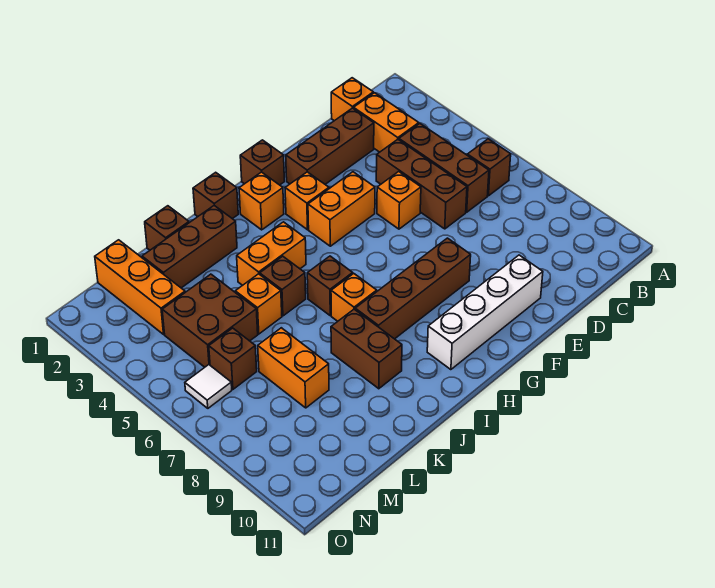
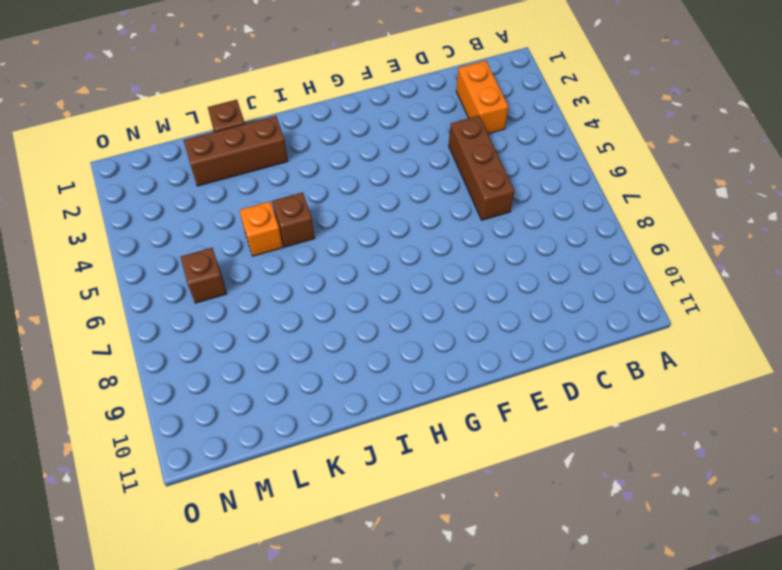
none -> brown 1x1 brick [467,139,511,196]
none -> orange 1x1 brick [331,78,373,121]
none -> brown 1x3 brick [399,124,489,212]

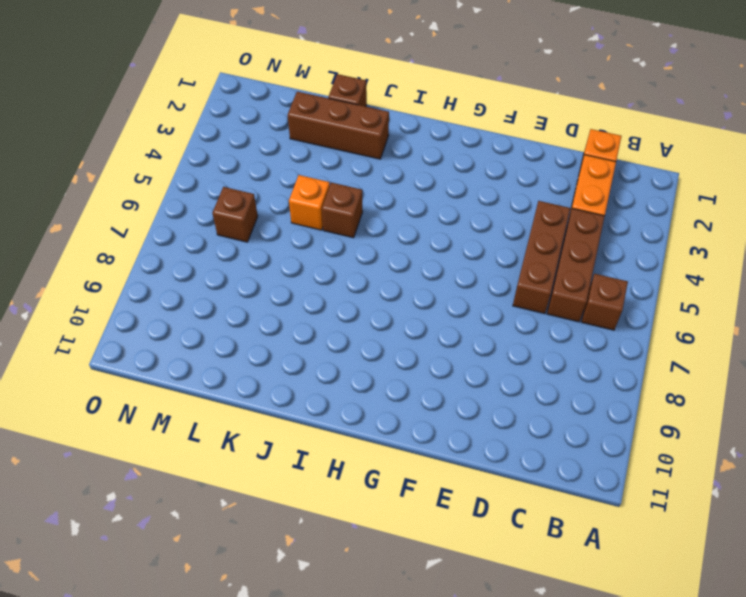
none -> brown 1x3 brick [286,108,374,184]
none -> orange 1x1 brick [377,171,421,229]
none -> white 1x4 brick [427,255,543,370]

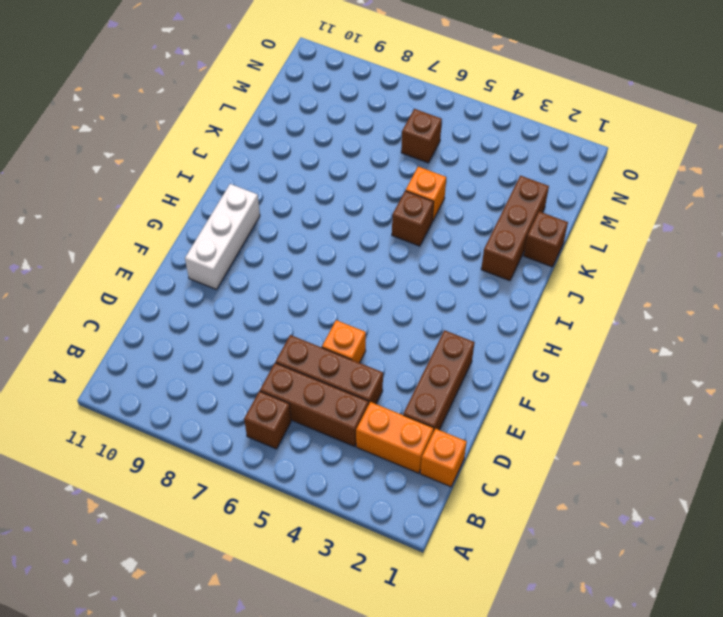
white 1x3 brick [185,184,260,290] -> white 1x4 brick [427,255,543,370]
none -> orange 1x2 brick [308,172,375,246]
none -> brown 1x4 brick [355,238,471,339]
none -> brown 1x1 brick [240,140,284,185]

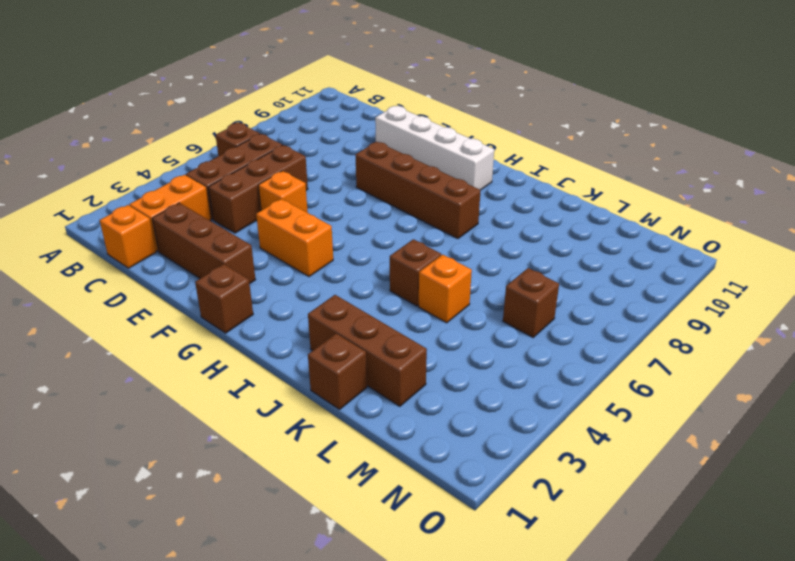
none -> orange 1x1 brick [285,172,329,230]
none -> orange 1x1 brick [239,172,284,230]
none -> brown 1x1 brick [193,172,238,219]

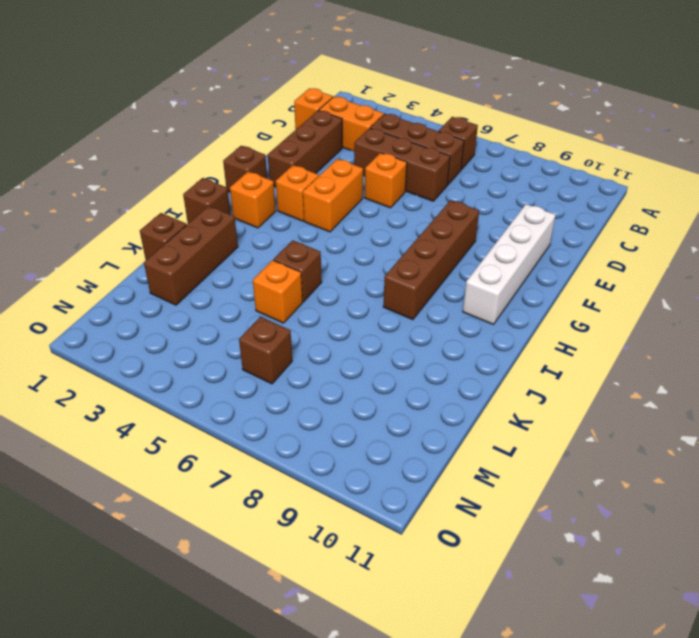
none -> orange 1x2 brick [237,222,306,285]
none -> brown 1x1 brick [307,256,353,316]
none -> orange 1x1 brick [331,273,377,321]

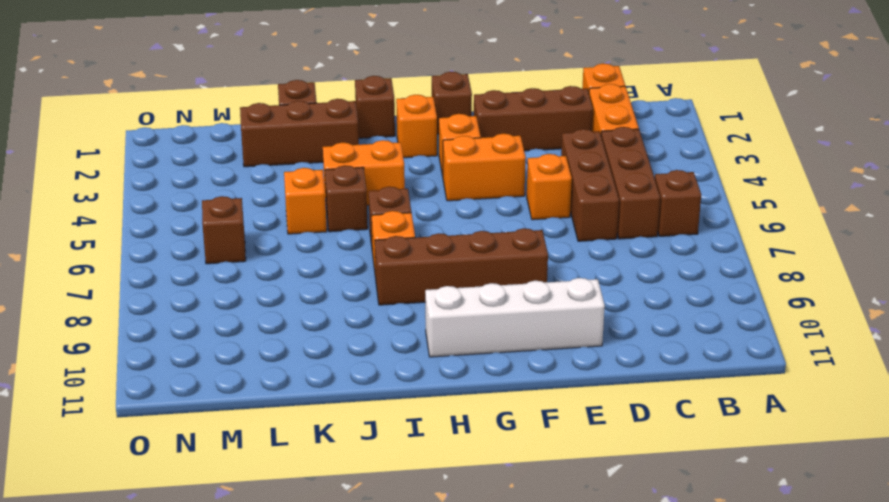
none -> brown 1x2 brick [331,309,402,389]
none -> brown 2x2 brick [162,274,258,367]
none -> orange 1x2 brick [258,328,329,408]

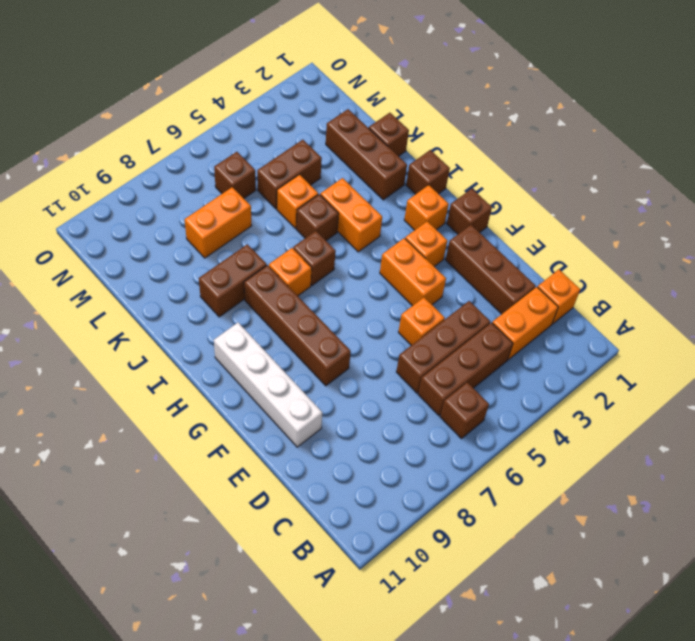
brown 1x2 brick [257,140,322,209] -> brown 2x2 brick [162,274,258,367]
none -> orange 1x3 brick [95,240,185,334]
none -> white 1x1 tile [185,365,232,408]

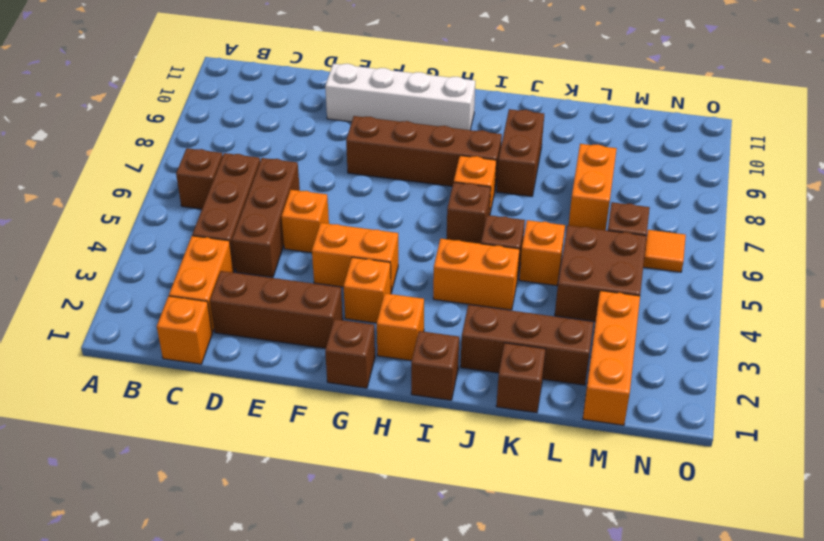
orange 1x1 tile [643,230,686,272] -> white 1x1 tile [185,365,232,408]

